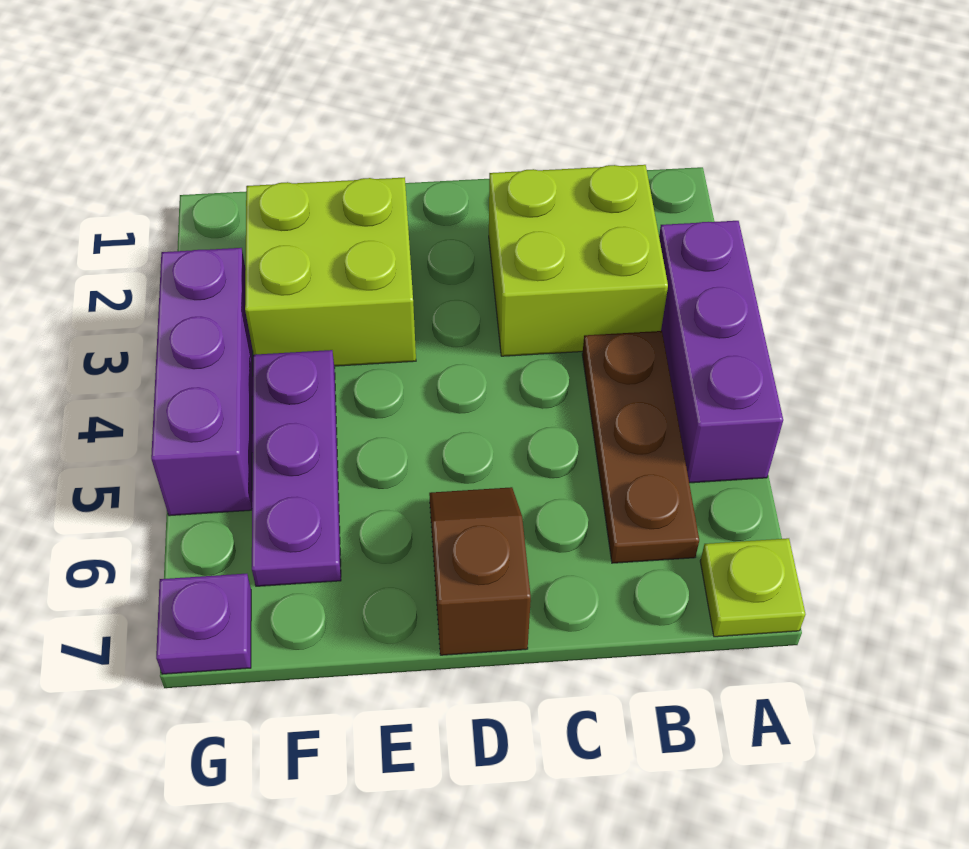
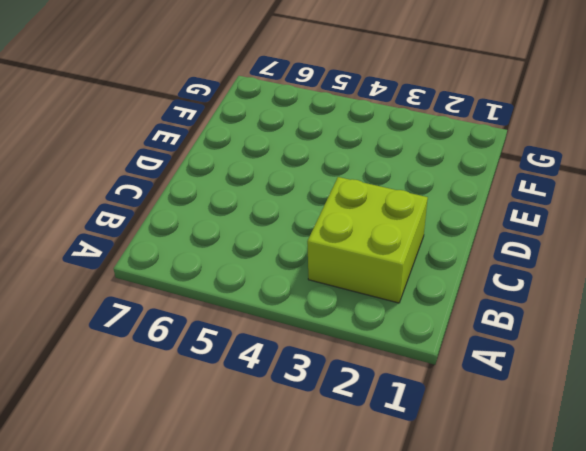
none -> purple 1x3 brick [659,221,783,483]
none -> lime 1x1 plate [700,538,805,637]

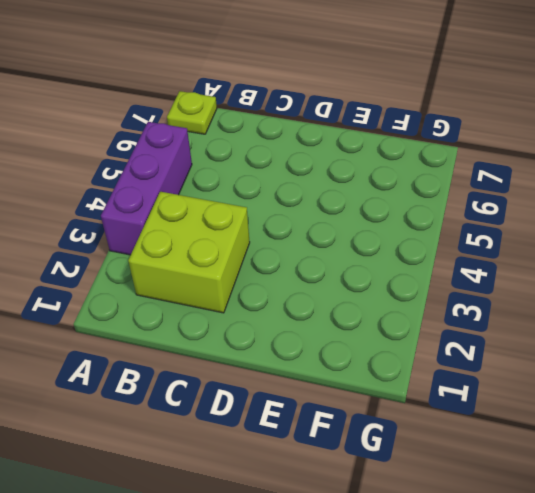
none -> brown 1x3 plate [582,331,699,563]
none -> brown 1x2 slope [429,487,531,655]

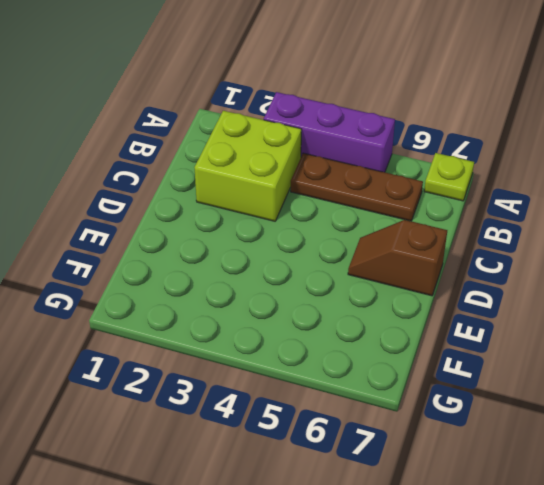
none -> lime 2x2 brick [245,177,416,366]
none -> purple 1x3 plate [252,350,341,586]

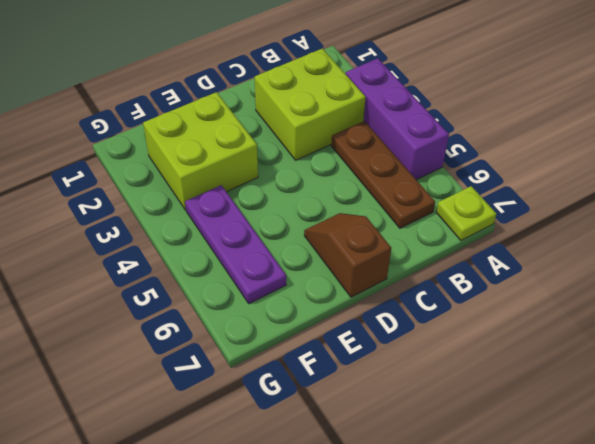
none -> purple 1x3 brick [151,248,253,516]
none -> purple 1x1 plate [156,574,251,674]

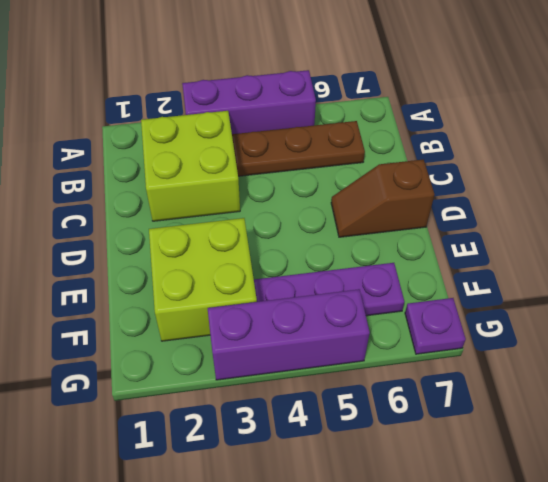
none -> lime 1x1 plate [700,538,805,637]

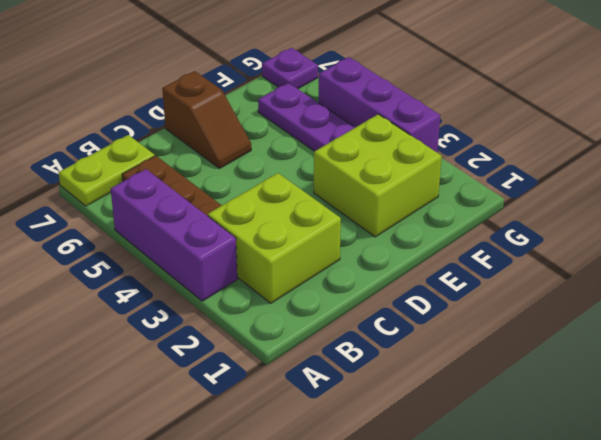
lime 1x2 plate [59,135,155,206] -> lime 1x1 plate [700,538,805,637]

